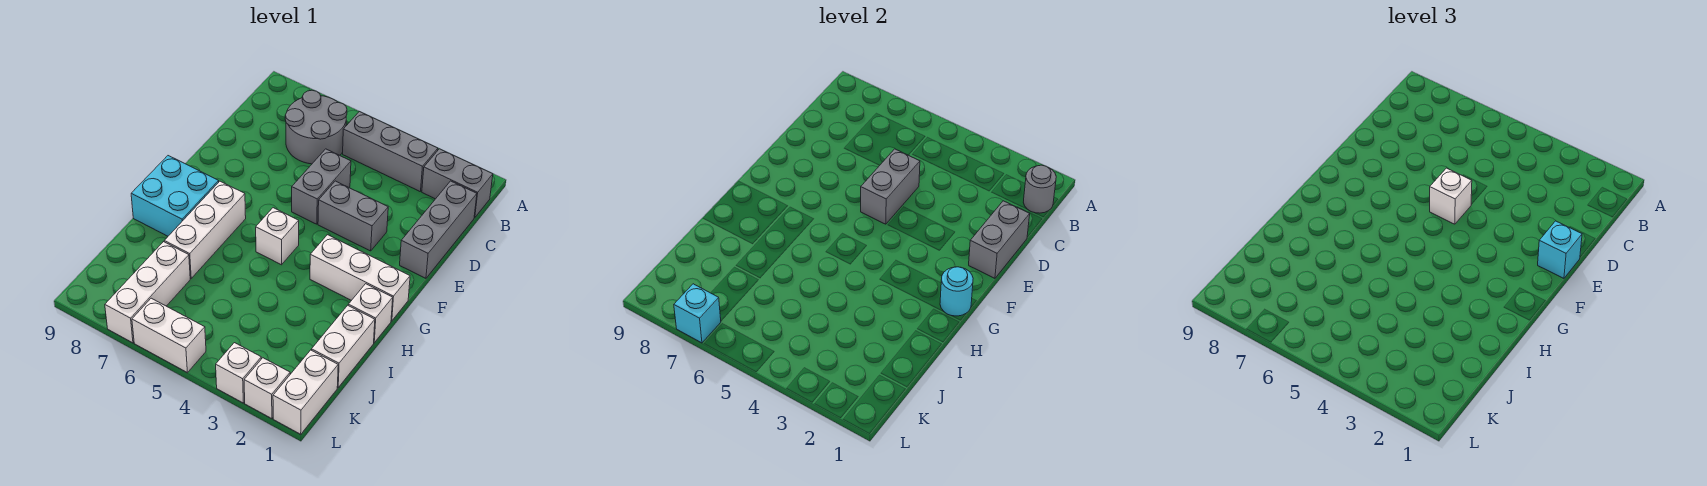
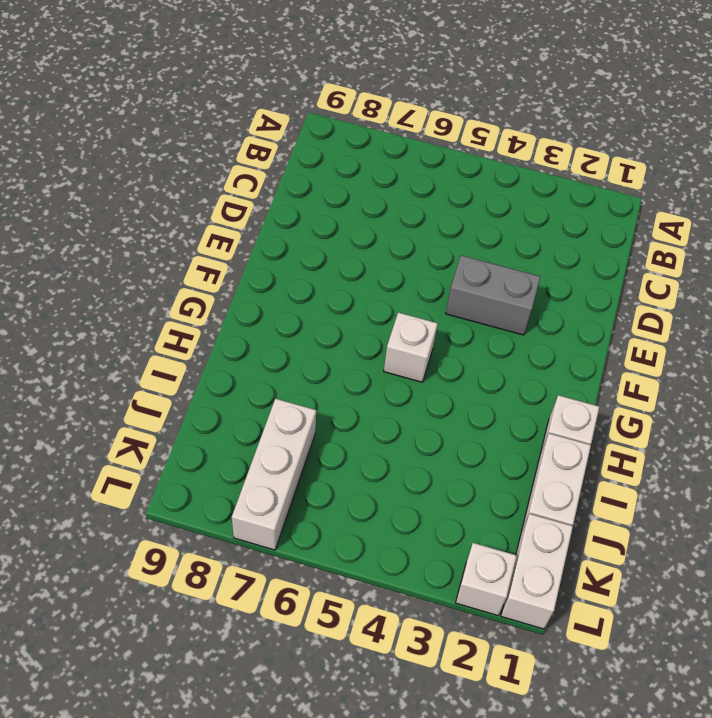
none -> grey 1x2 brick [422,149,493,218]
none -> grey 1x3 brick [343,112,438,192]
none -> grey 2x2 round brick [285,90,347,164]

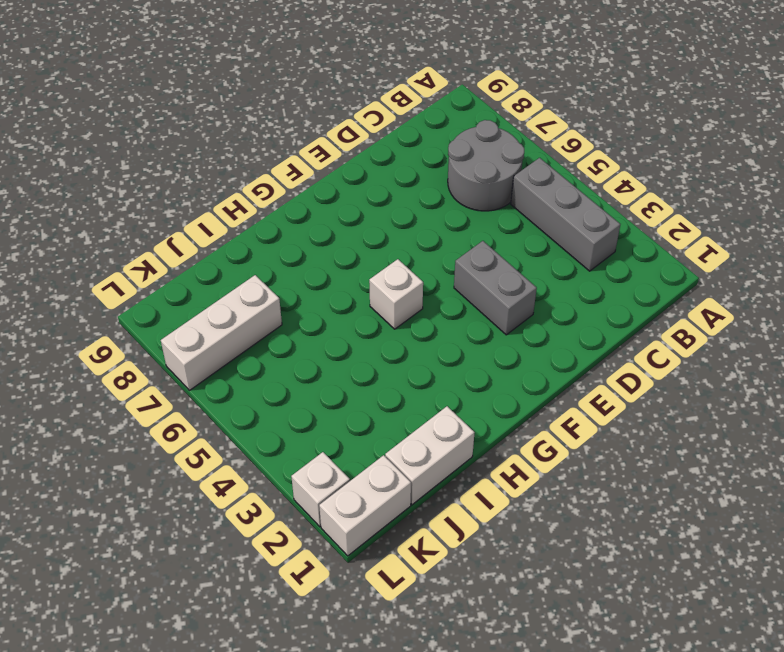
none -> grey 1x2 brick [422,149,493,218]
none -> grey 1x3 brick [400,181,477,278]
none -> grey 1x2 brick [292,149,351,224]

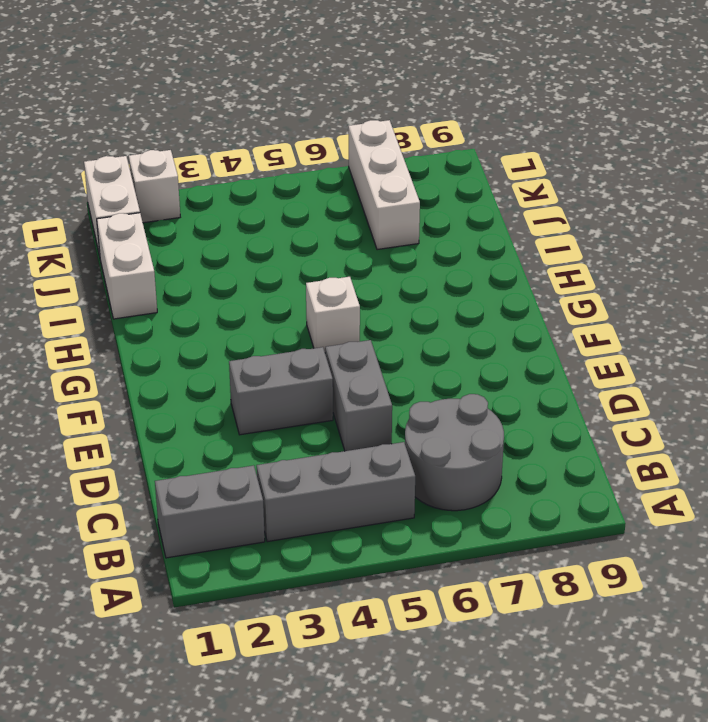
none -> grey 1x3 brick [400,181,477,278]
none -> white 1x3 brick [310,235,410,321]
none -> white 1x3 brick [164,181,246,278]

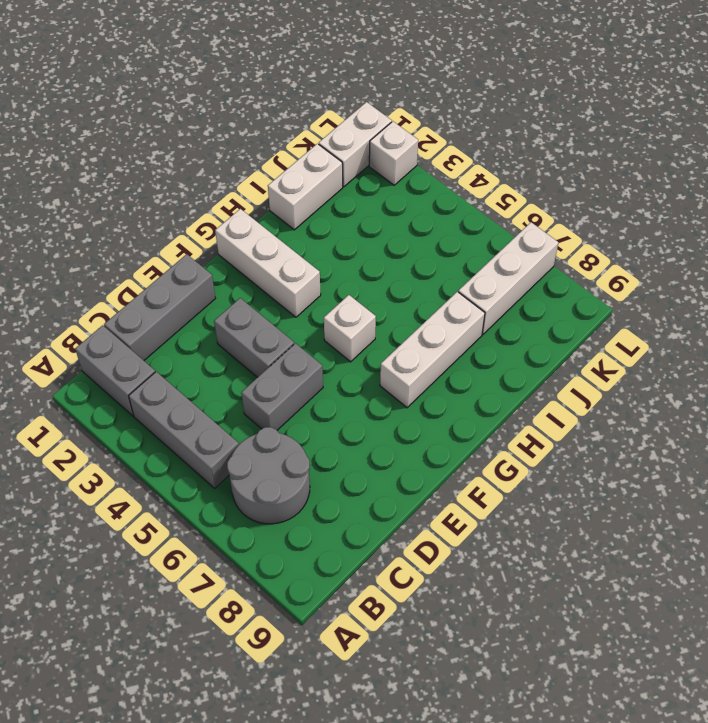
none -> cyan 2x2 brick [131,156,219,236]
none -> white 1x1 brick [348,284,393,343]
none -> white 1x1 brick [216,343,261,403]

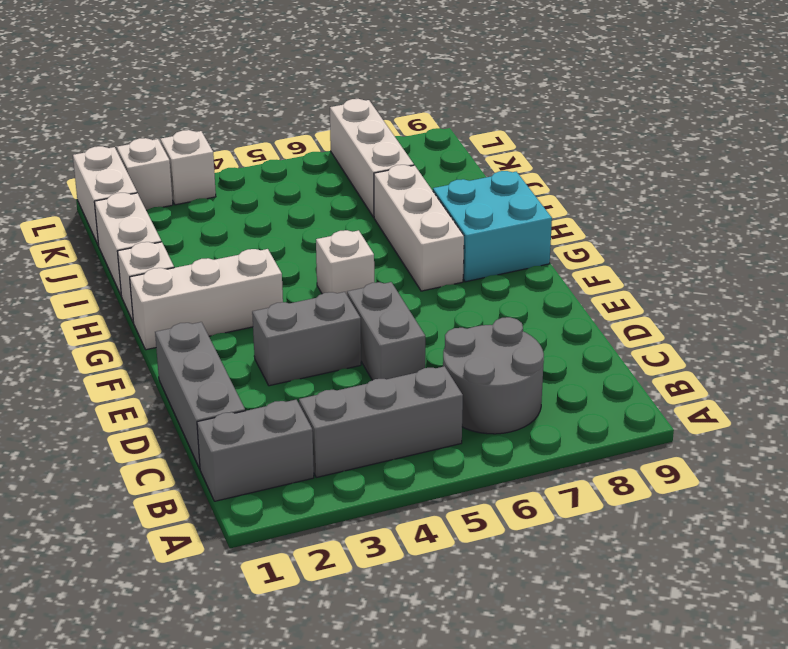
none -> white 1x2 brick [132,298,206,373]
none -> grey 1x1 round brick [1023,165,1056,213]
none -> grey 1x2 brick [969,201,1030,278]

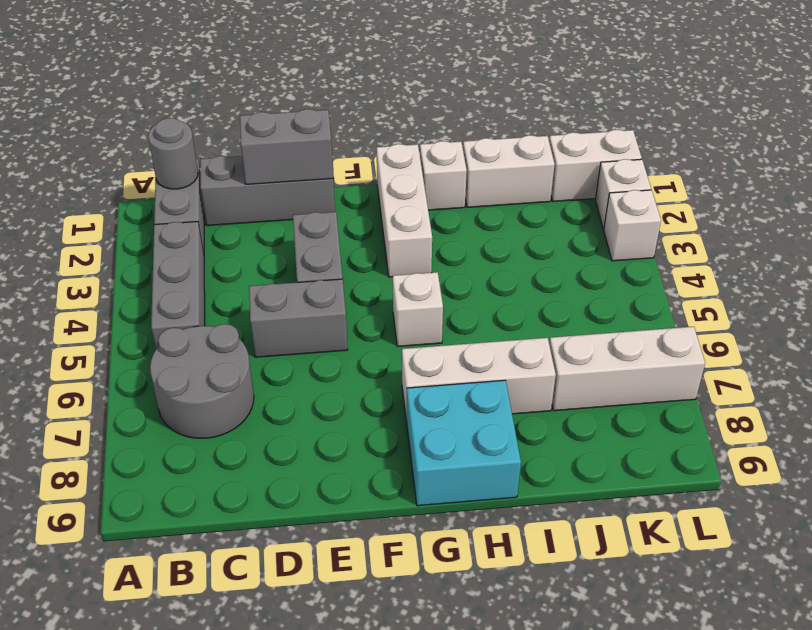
none -> white 1x2 brick [132,298,206,373]
none -> grey 1x2 brick [861,149,920,224]
none -> cyan 1x1 round brick [940,267,973,316]

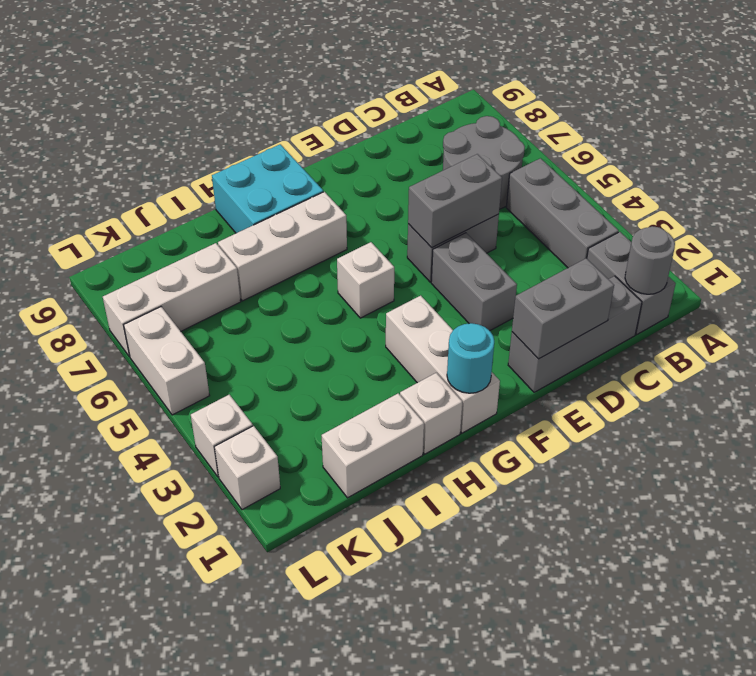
none -> white 1x2 brick [273,350,338,434]
none -> cyan 1x1 brick [674,284,721,343]
none -> cyan 1x1 brick [1538,221,1582,278]

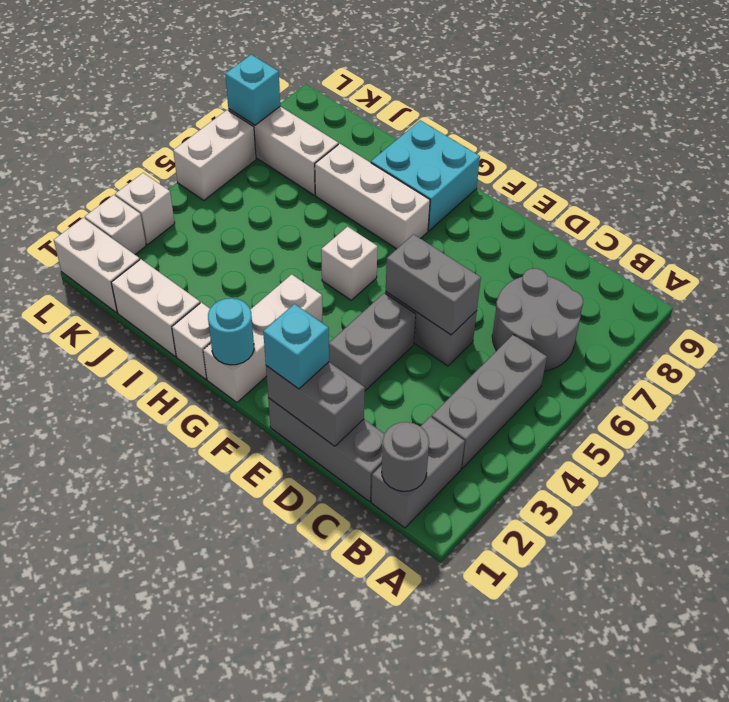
none -> white 1x1 brick [1430,168,1472,224]

